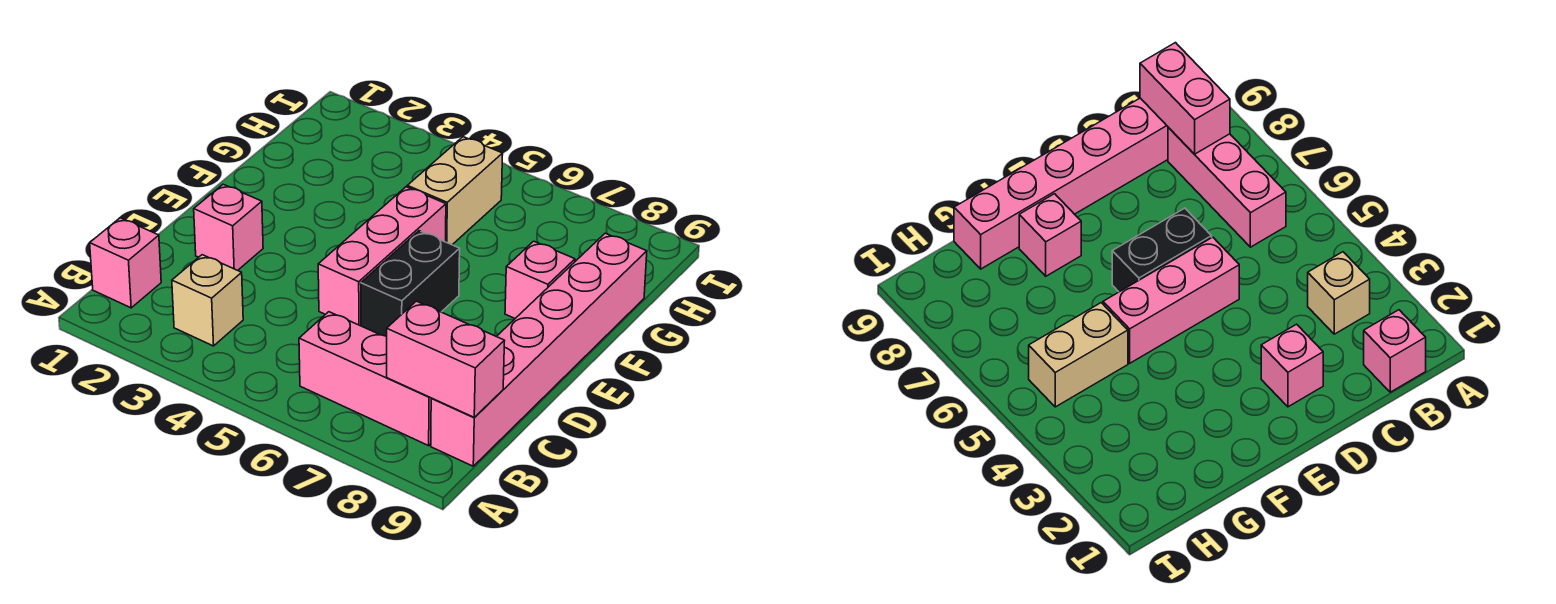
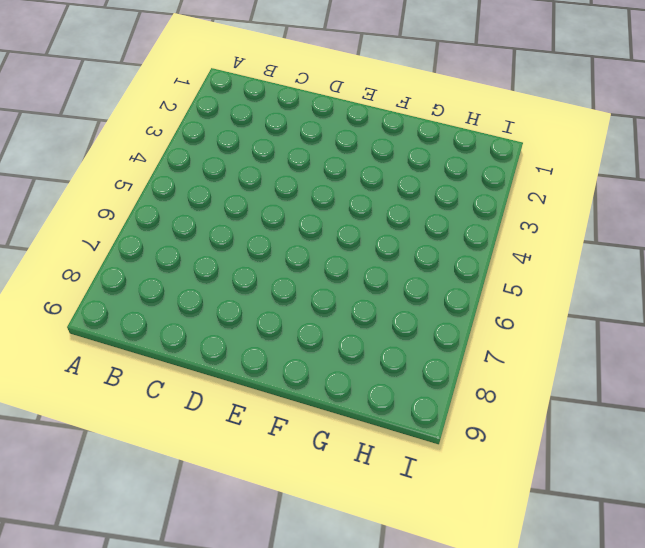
none -> pink 1x1 brick [90,218,161,308]
none -> tan 1x1 brick [172,255,243,346]

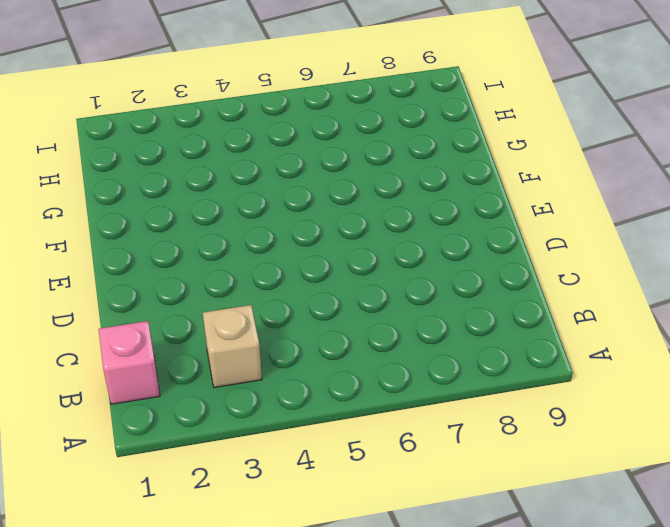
none -> pink 1x3 brick [299,312,432,446]
none -> pink 1x6 brick [431,233,647,466]

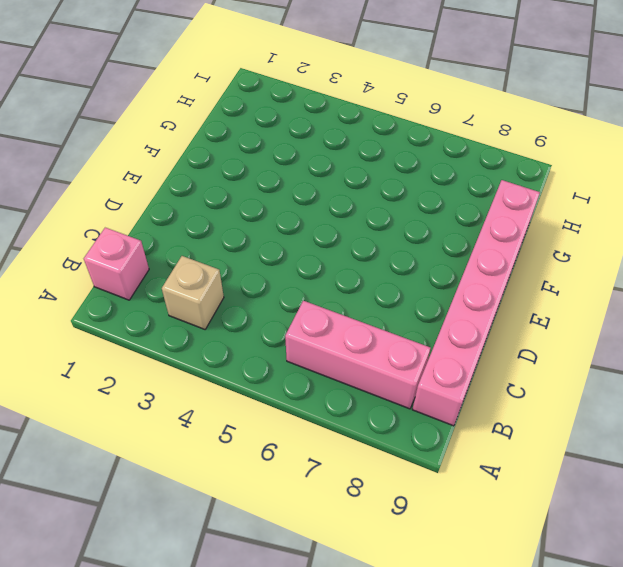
none -> pink 1x1 brick [194,184,263,270]
none -> pink 1x3 brick [318,187,446,326]

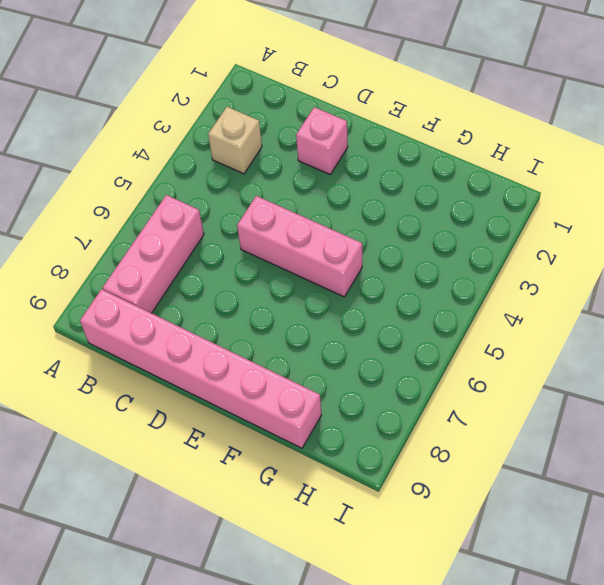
none -> pink 1x1 brick [90,218,161,308]
none -> black 1x2 brick [361,231,460,336]

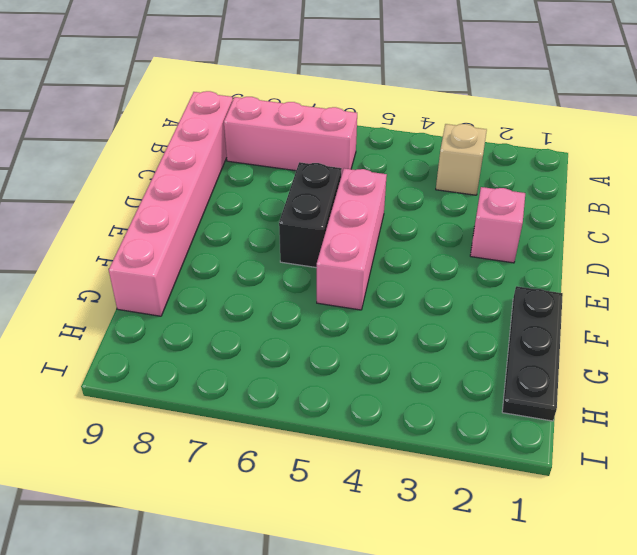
black 1x3 plate [502,286,563,421] -> none
none -> pink 1x1 brick [90,218,161,308]
none -> pink 1x1 brick [505,241,575,318]

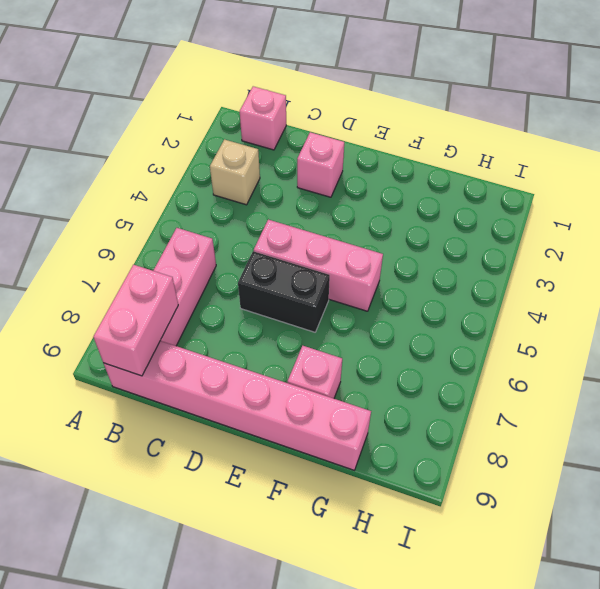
none -> tan 1x2 brick [407,137,503,245]

